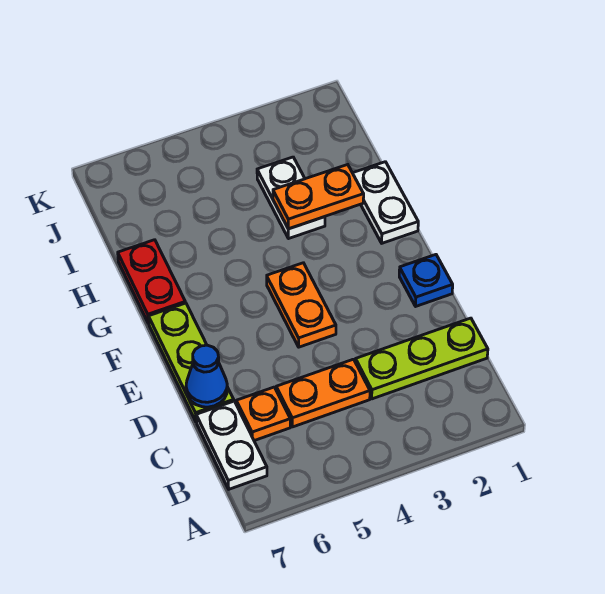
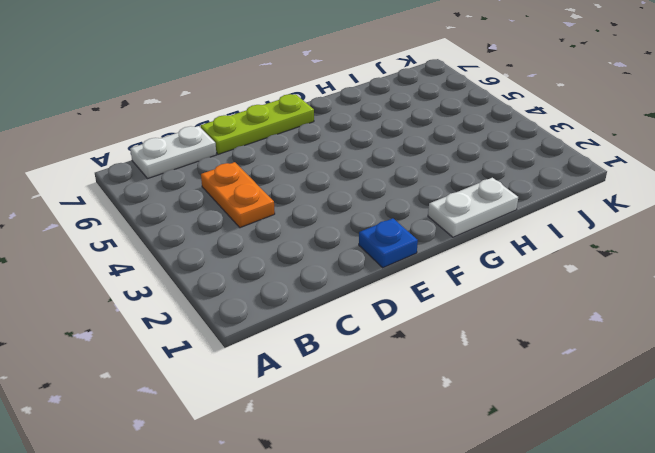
none -> lime 1x3 plate [356,318,488,399]
none -> orange 1x1 plate [236,387,290,441]
none -> orange 1x2 plate [267,263,336,347]

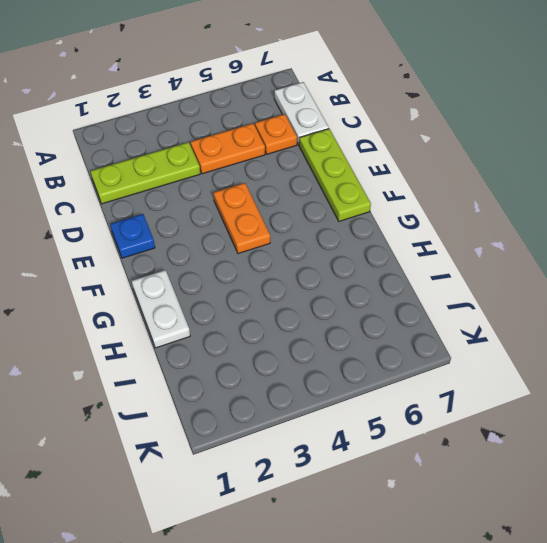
none -> red 1x2 plate [118,240,185,324]
none -> white 1x2 plate [257,157,325,239]
none -> blue 1x1 cone [186,345,227,407]

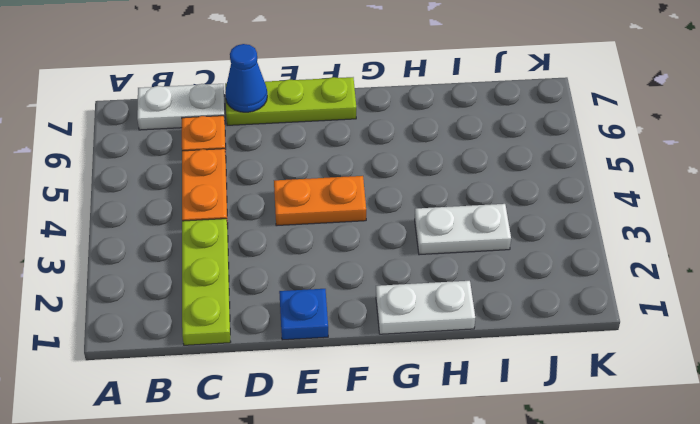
none -> red 1x2 plate [118,240,185,324]
none -> orange 1x2 plate [273,164,364,229]

